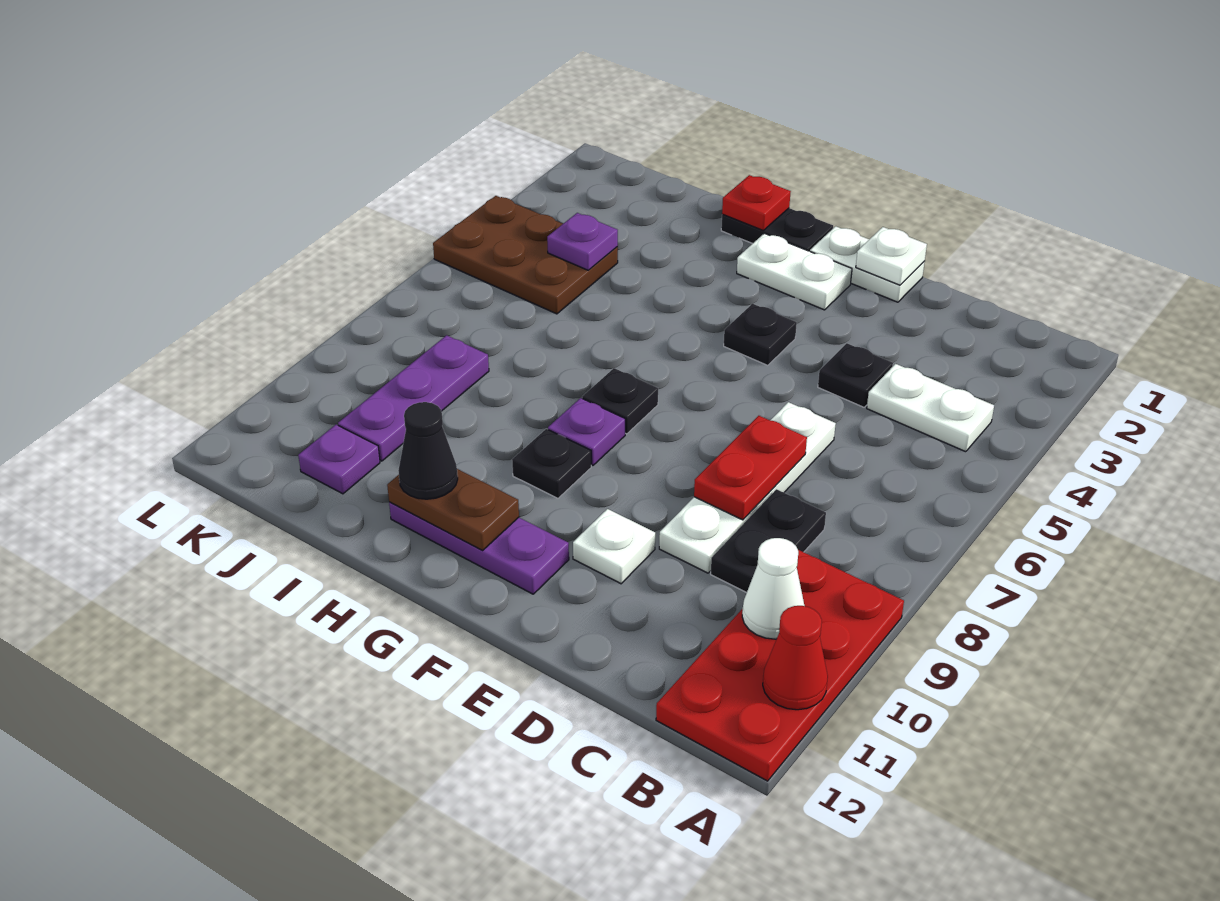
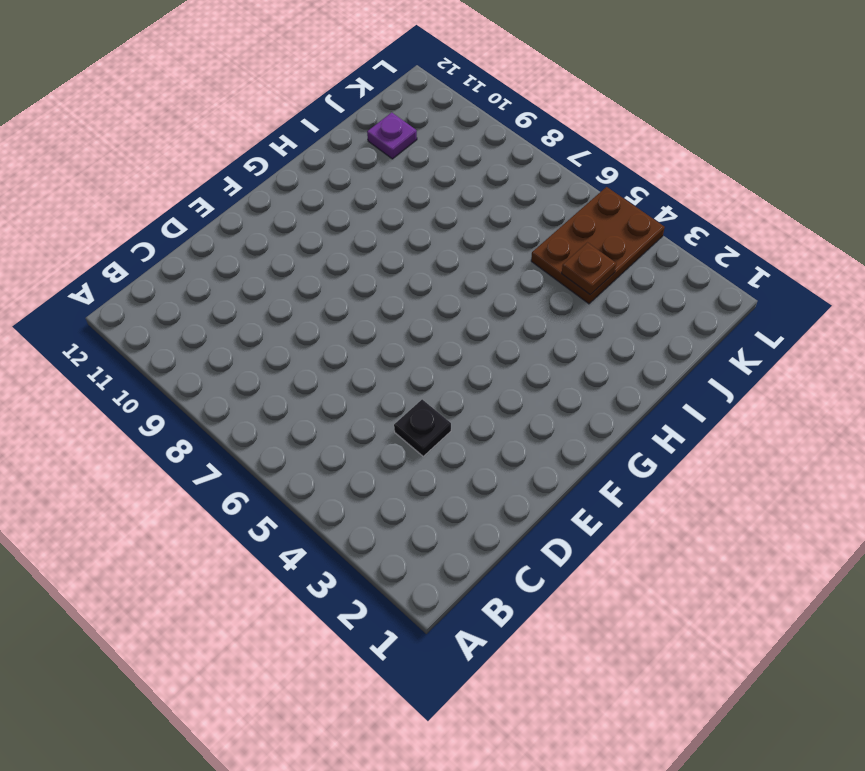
brown 1x1 plate [562,243,616,294] -> purple 1x1 plate [547,213,618,270]
none -> red 2x4 plate [656,550,904,781]
none -> white 1x2 plate [867,364,994,452]
none -> black 1x2 plate [711,489,826,593]

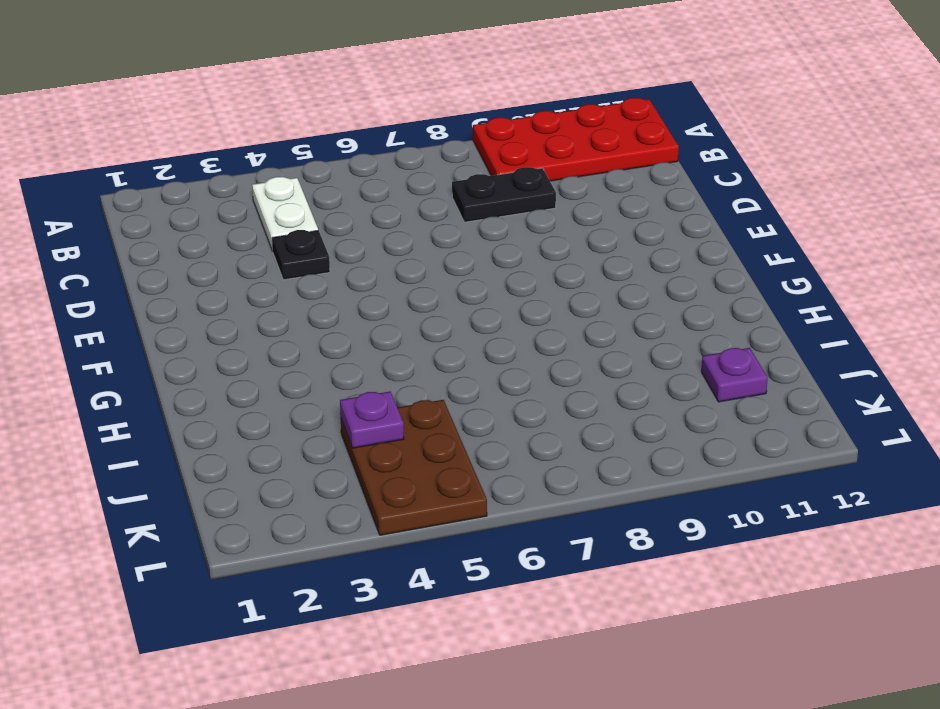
none -> white 1x4 plate [659,402,836,573]
none -> white 1x2 plate [810,226,925,302]
none -> white 1x1 plate [573,509,655,584]

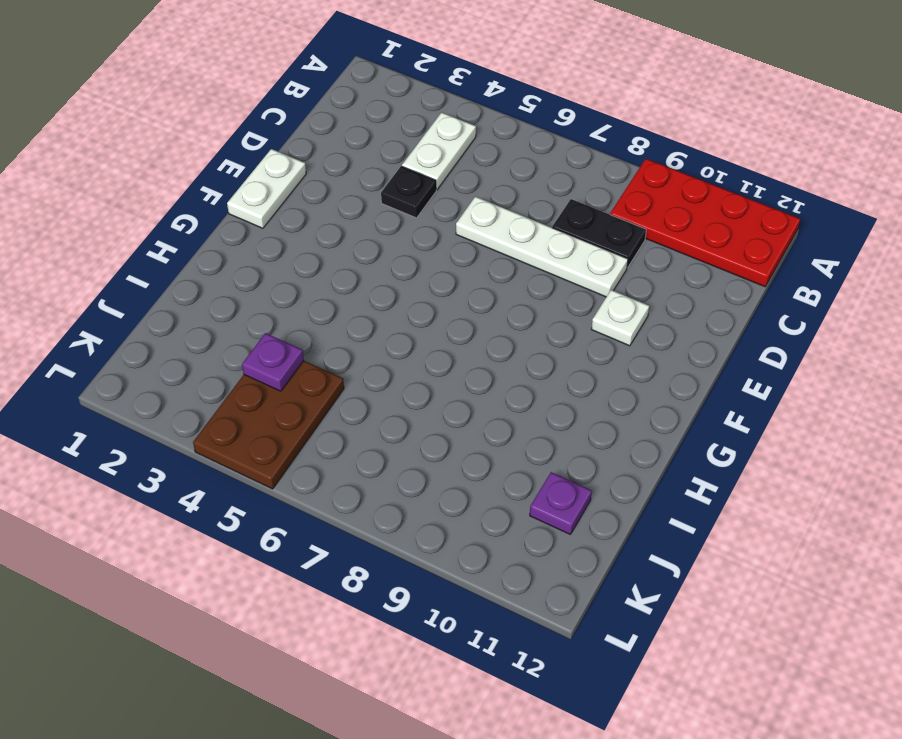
none -> white 1x2 plate [737,233,852,310]
none -> black 1x1 plate [724,304,797,366]
none -> purple 1x3 plate [389,502,569,594]

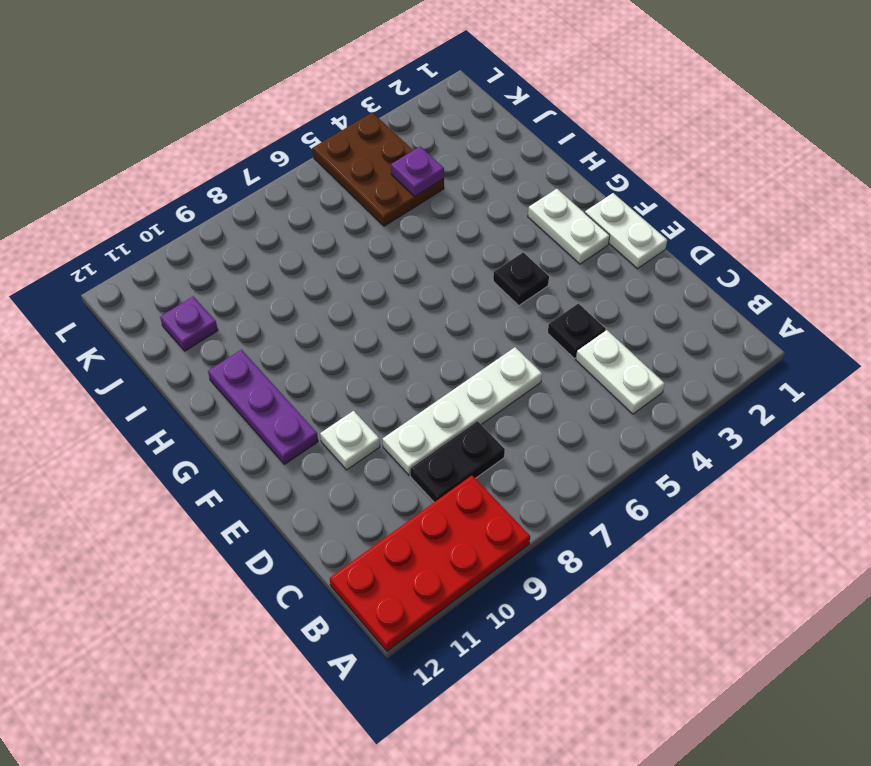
none -> black 1x2 plate [721,208,833,251]
none -> black 1x1 plate [582,368,658,434]
none -> purple 1x1 plate [548,398,625,465]

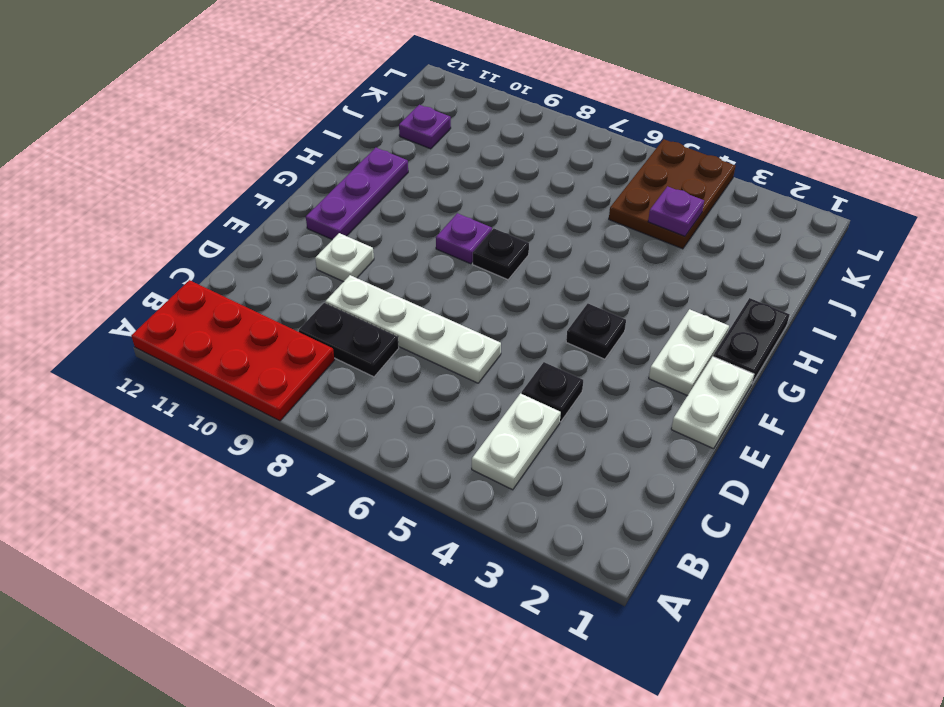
none -> black 1x1 plate [512,429,591,498]
none -> purple 1x3 plate [338,335,489,461]
none -> red 1x1 cone [763,606,828,710]

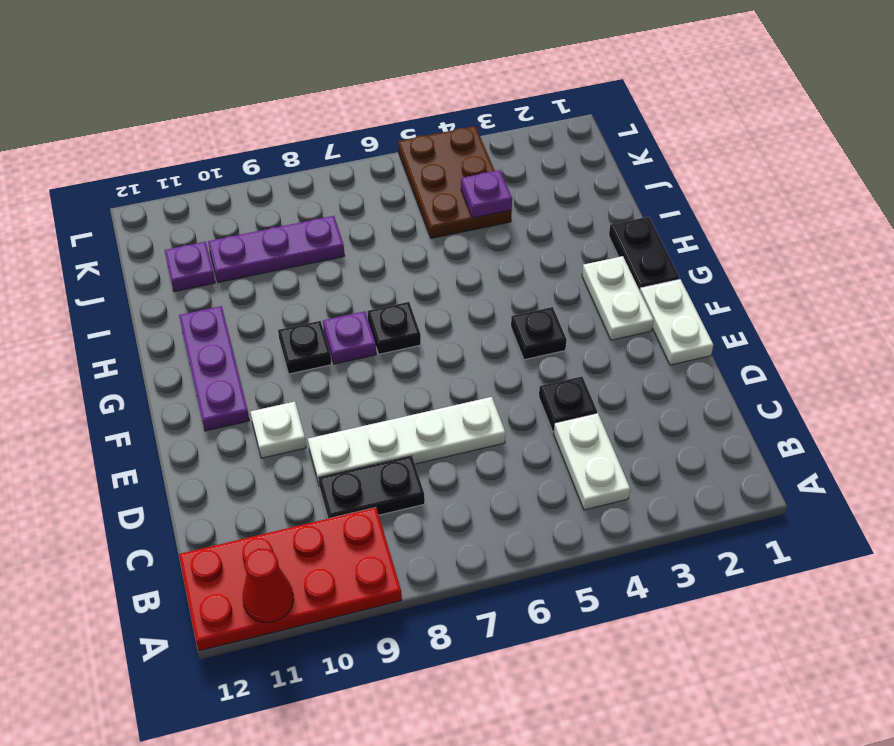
none -> white 1x1 cone [742,538,804,639]
none -> red 1x2 plate [694,416,807,520]
none -> white 1x1 plate [856,227,927,285]

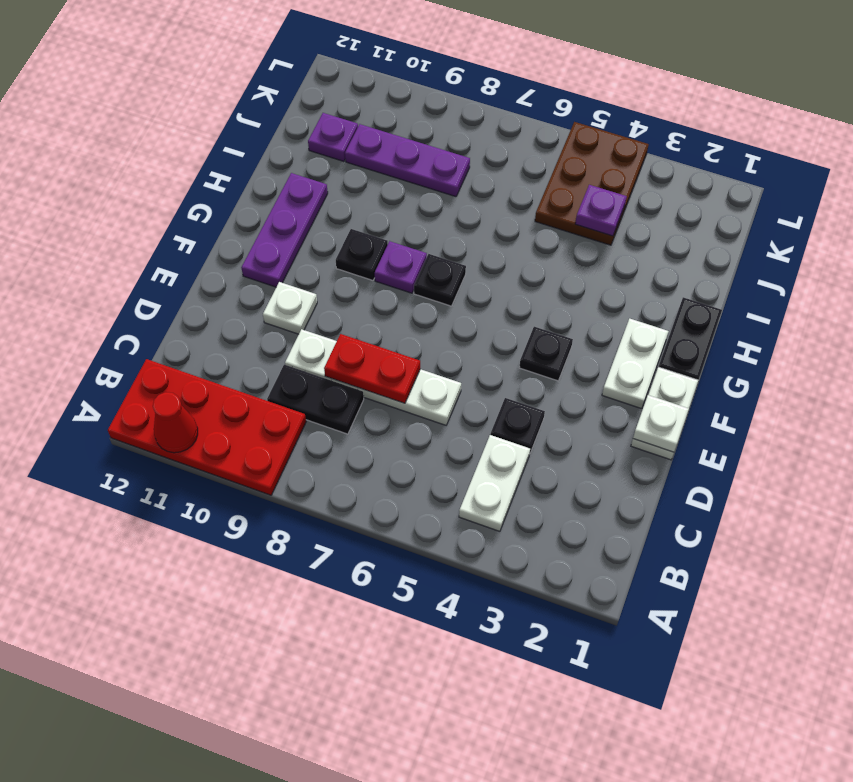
none -> white 1x1 cone [742,538,804,639]
none -> brown 1x2 plate [387,469,519,550]
none -> red 1x1 plate [722,175,791,230]

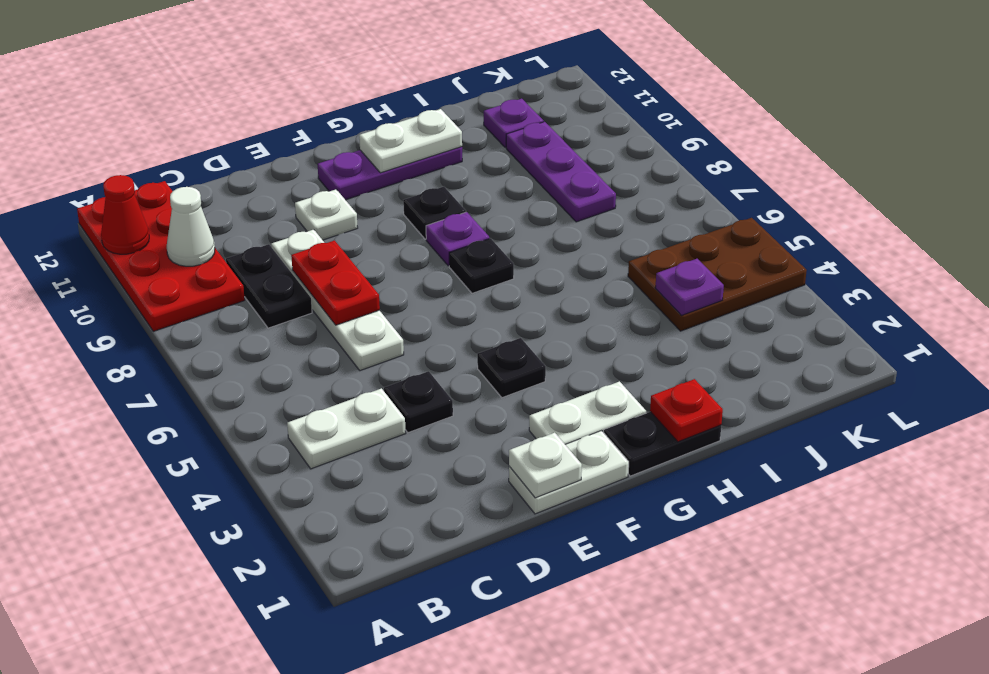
white 1x2 plate [359,109,462,173] -> brown 1x2 plate [387,469,519,550]
none -> black 1x1 cone [398,402,458,499]

